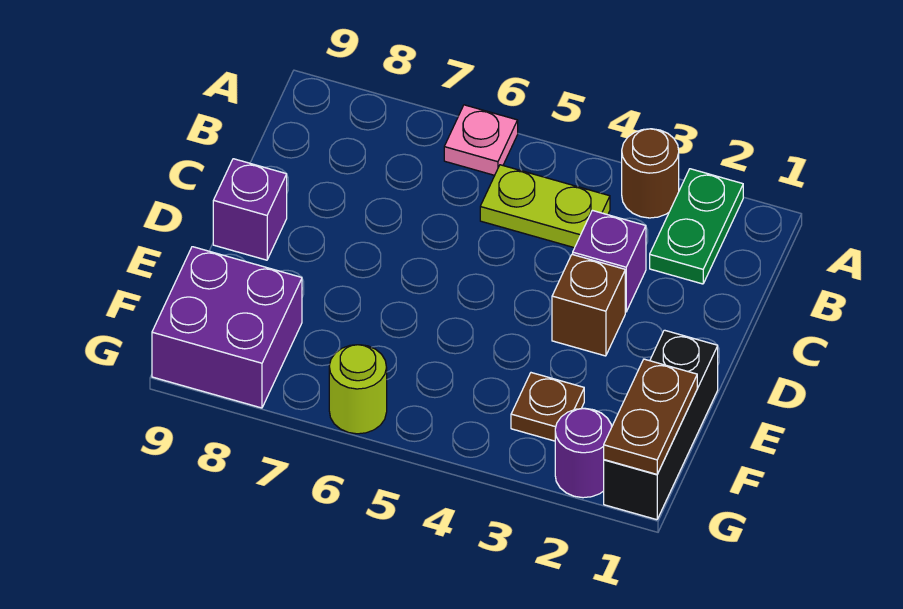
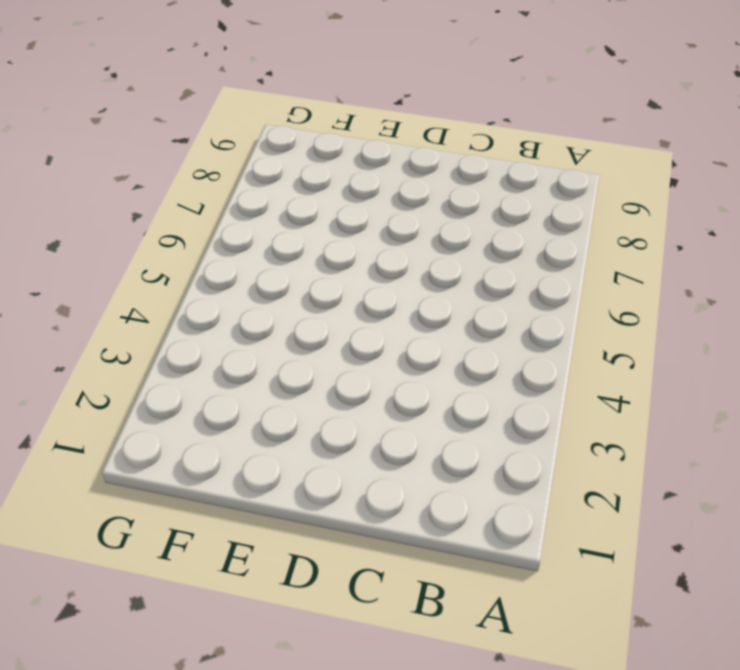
none -> green 1x2 plate [650,169,743,284]
none -> brown 1x1 round brick [622,129,679,218]
none -> pink 1x1 plate [444,105,518,175]

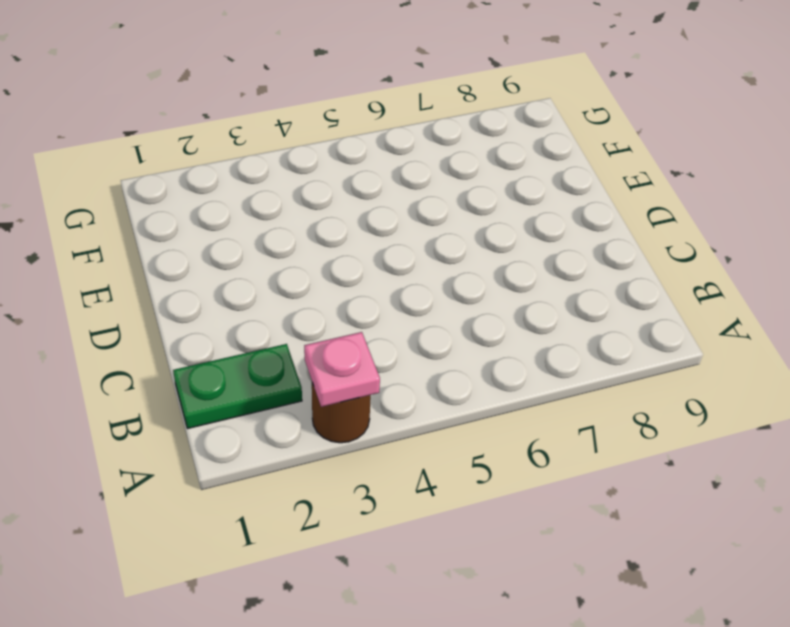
pink 1x1 plate [304,332,380,407] -> pink 1x1 plate moved to [444,105,518,175]
green 1x2 plate [173,344,302,429] -> green 1x2 plate turned to [650,169,743,284]
none -> lime 1x2 plate [480,165,610,248]
none -> purple 1x1 brick [573,210,646,312]
none -> brown 1x1 brick [552,254,625,356]

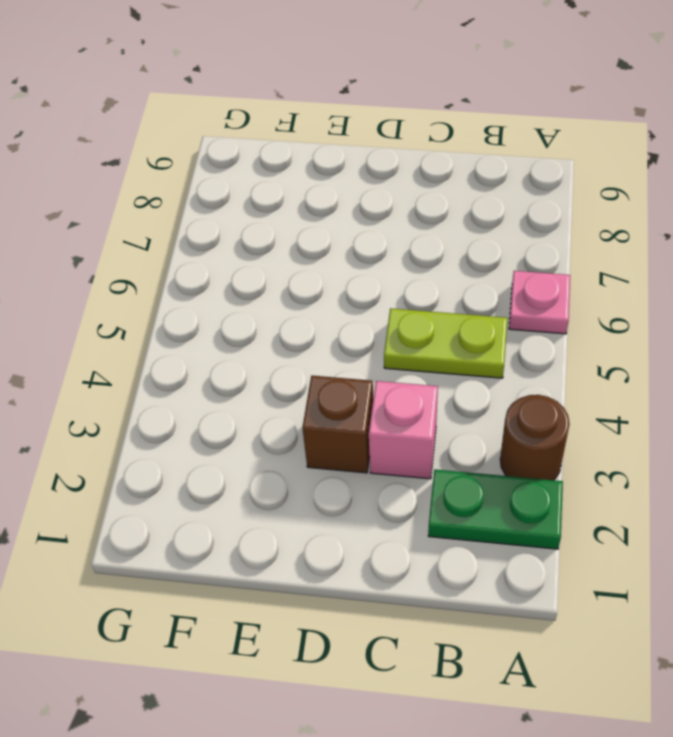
lime 1x2 plate [384,308,508,378] -> lime 1x2 plate turned to [480,165,610,248]
pink 1x1 brick [369,381,438,479] -> purple 1x1 brick [573,210,646,312]
none -> purple 1x1 brick [213,159,287,260]
none -> black 1x3 brick [604,330,718,520]
none -> brown 1x1 plate [511,373,584,441]

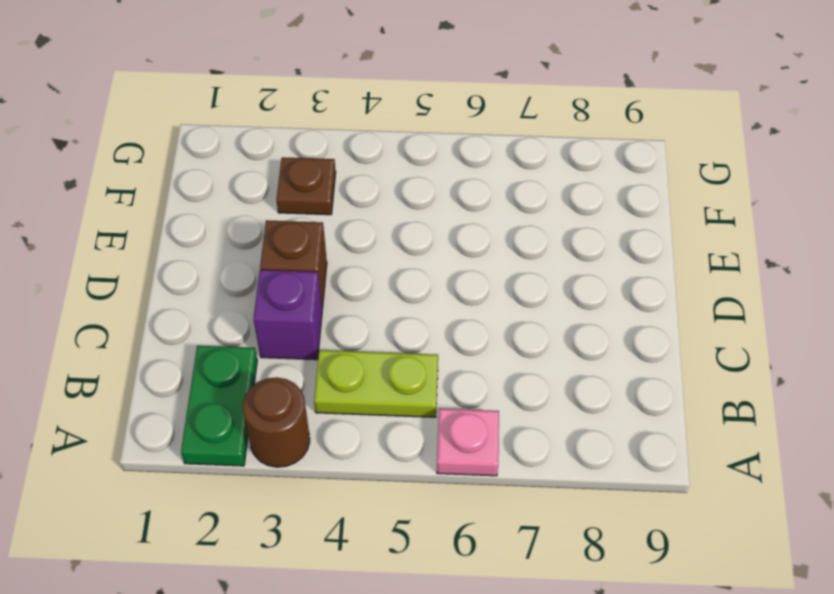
none -> purple 1x1 brick [213,159,287,260]
none -> black 1x3 brick [604,330,718,520]
none -> purple 2x2 brick [152,247,302,408]

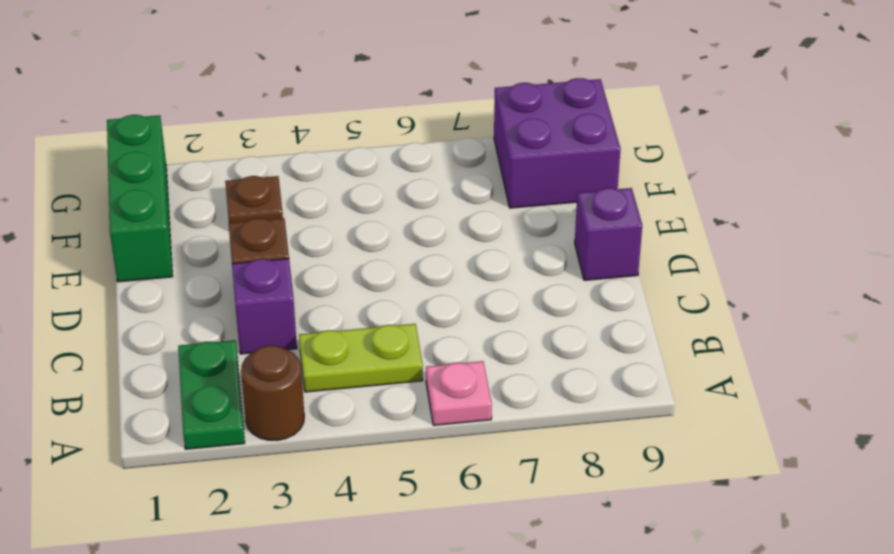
green 1x3 brick [107,115,173,282] -> black 1x3 brick [604,330,718,520]
none -> purple 1x1 round brick [555,408,612,498]
none -> lime 1x1 round brick [329,345,387,434]
none -> brown 1x2 plate [604,359,697,474]

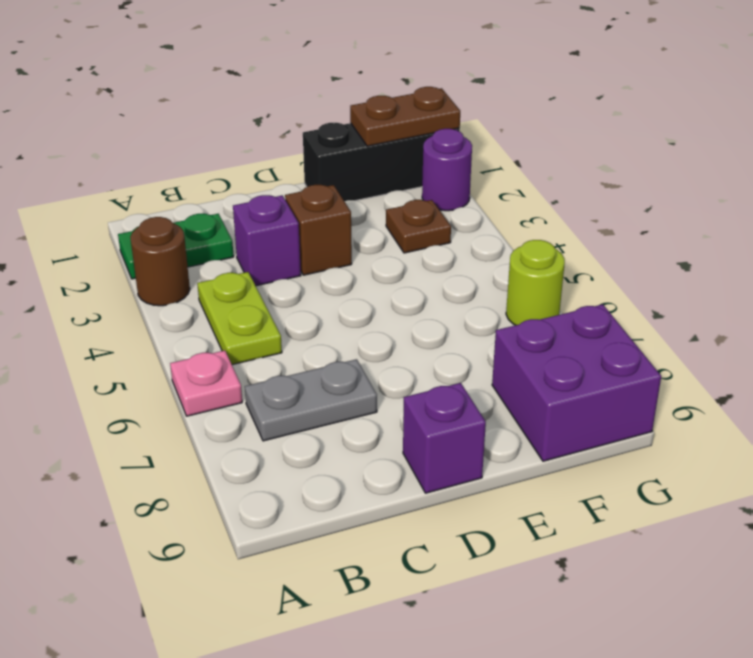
grey 1x2 plate [245,359,377,441] -> none

